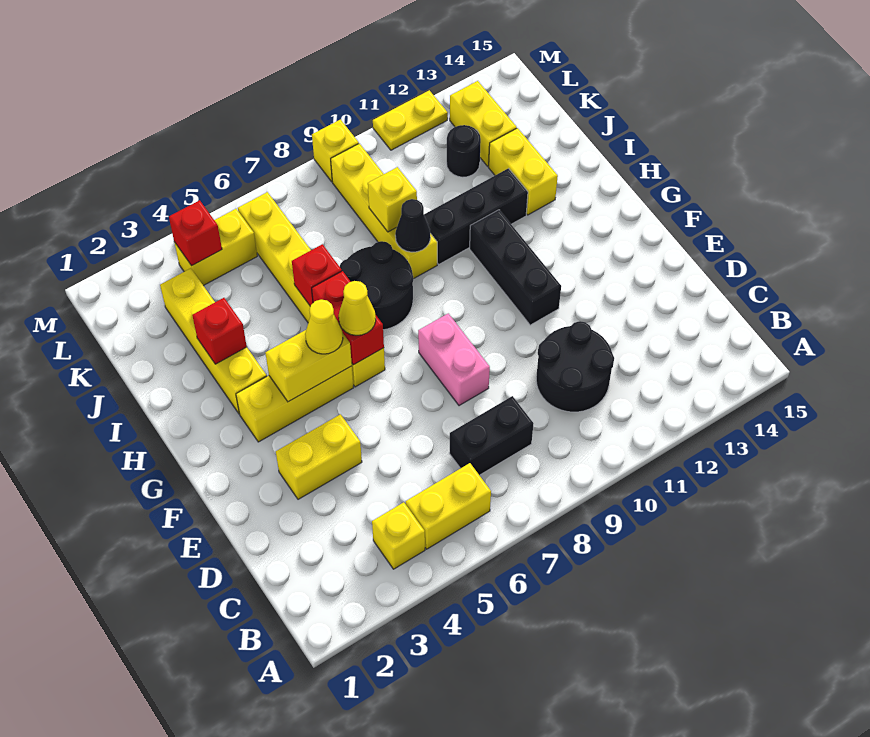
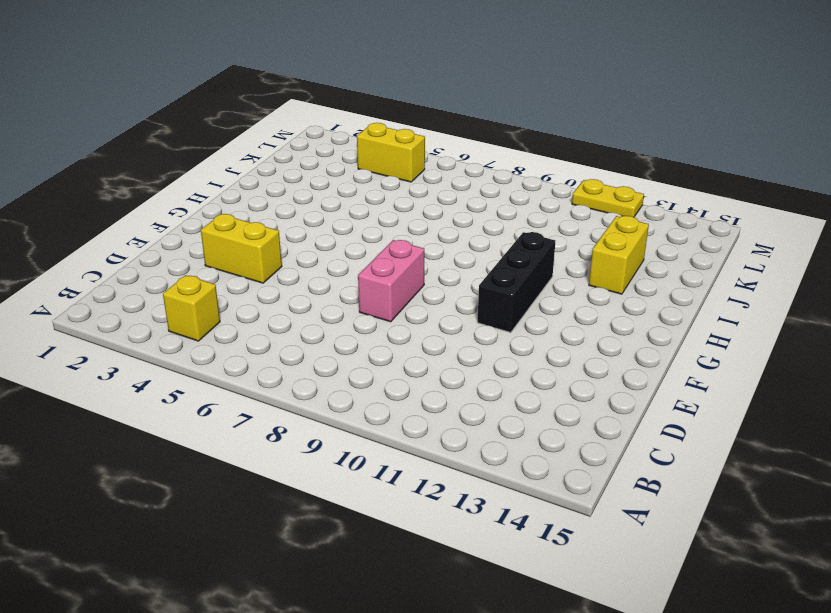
none -> yellow 1x2 brick [406,463,491,549]
none -> black 1x2 brick [449,396,534,475]
none -> black 2x2 round brick [536,321,614,412]

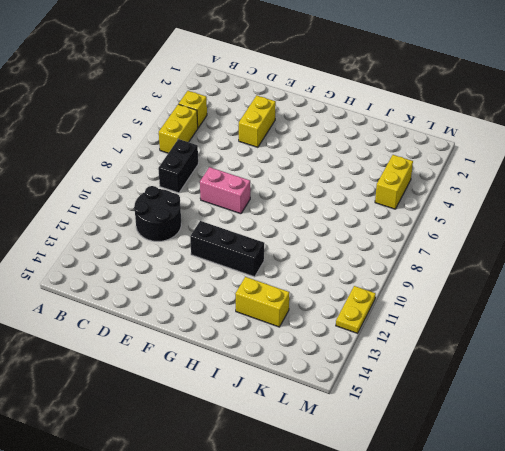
none -> yellow 1x3 brick [236,366,353,442]
none -> yellow 1x6 brick [238,192,385,387]
none -> yellow 1x4 brick [160,268,267,414]

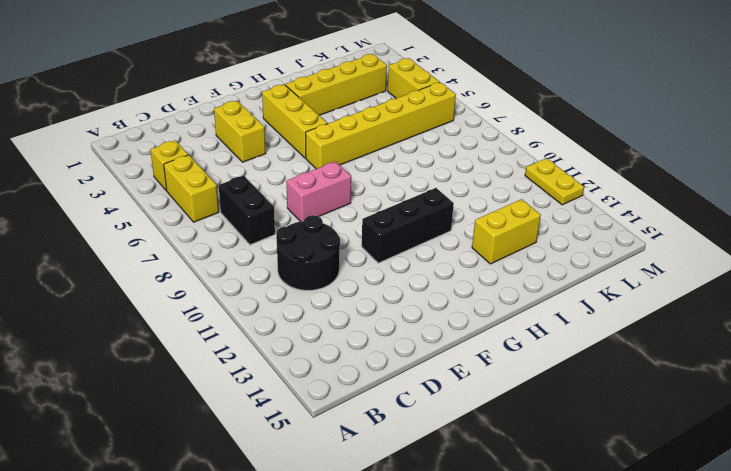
none -> black 2x2 round brick [340,241,413,330]
none -> yellow 1x4 brick [331,143,437,279]
none -> black 1x3 brick [424,168,528,264]

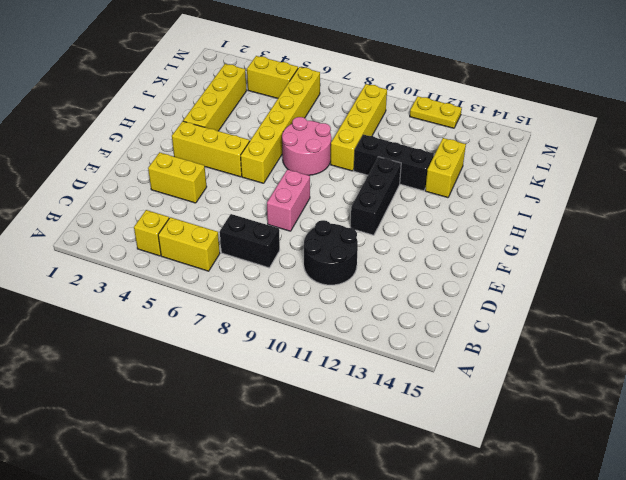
pink 2x2 round brick [282,117,331,175] -> black 2x2 round brick [340,241,413,330]
none -> black 1x1 round brick [447,125,481,177]
none -> yellow 1x2 brick [450,81,517,166]
none -> yellow 1x1 brick [312,120,359,182]

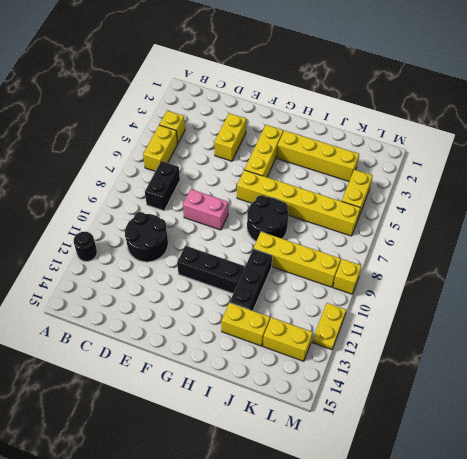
black 1x1 round brick [74,232,97,261] -> black 1x1 round brick moved to [447,125,481,177]
none -> yellow 1x2 brick [265,330,352,402]
none -> red 1x2 brick [312,271,384,365]
none -> red 1x1 brick [192,298,247,364]

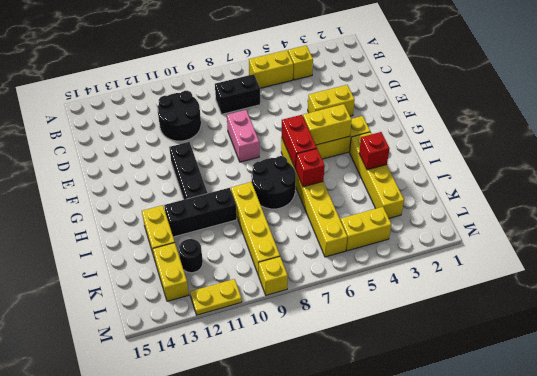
none -> black 1x1 cone [395,199,431,252]
none -> yellow 1x1 brick [368,167,417,232]
none -> red 1x1 brick [169,200,222,266]

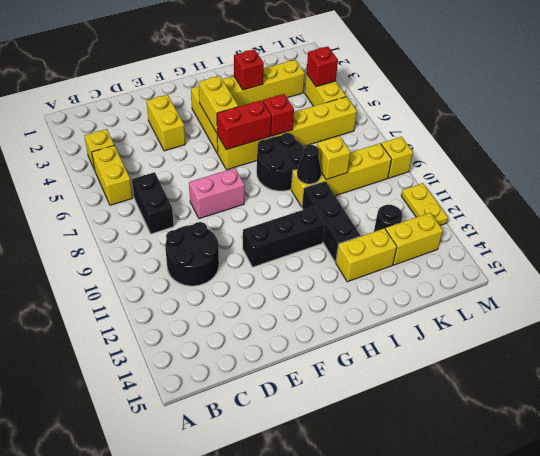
none -> yellow 1x1 cone [305,300,343,354]
none -> yellow 1x1 cone [339,281,376,335]

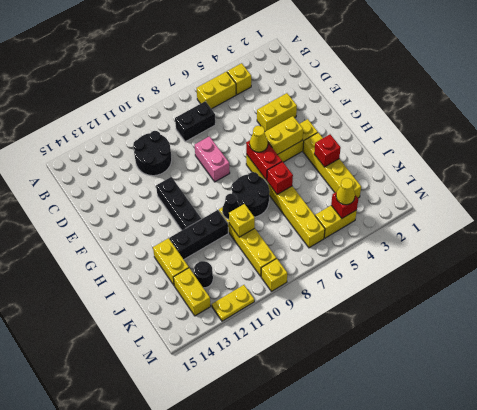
yellow 1x1 cone [336,178,355,205] -> yellow 1x1 cone moved to [305,300,343,354]

